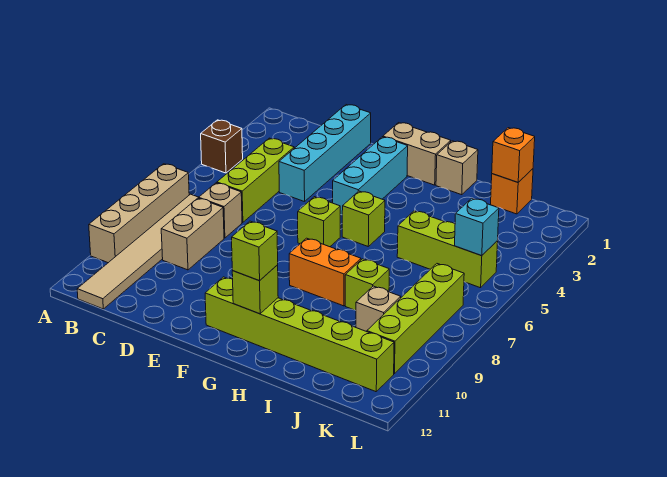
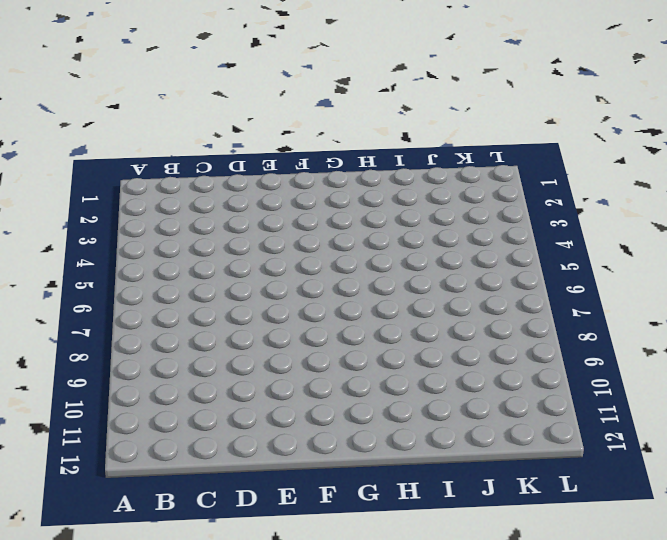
none -> brown 1x1 brick [201,120,243,173]
none -> tan 1x4 brick [89,164,189,263]
none -> tan 1x6 tile [77,194,199,309]

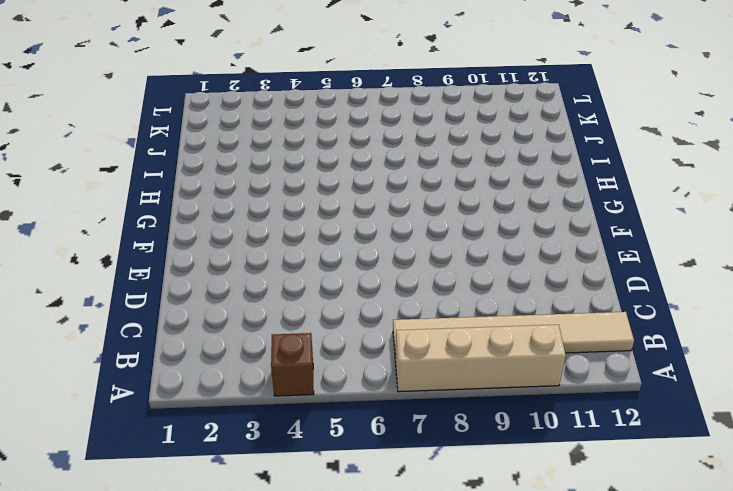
none -> lime 1x3 brick [217,138,294,222]
none -> tan 1x1 brick [199,183,242,238]
none -> tan 1x2 brick [161,198,224,270]

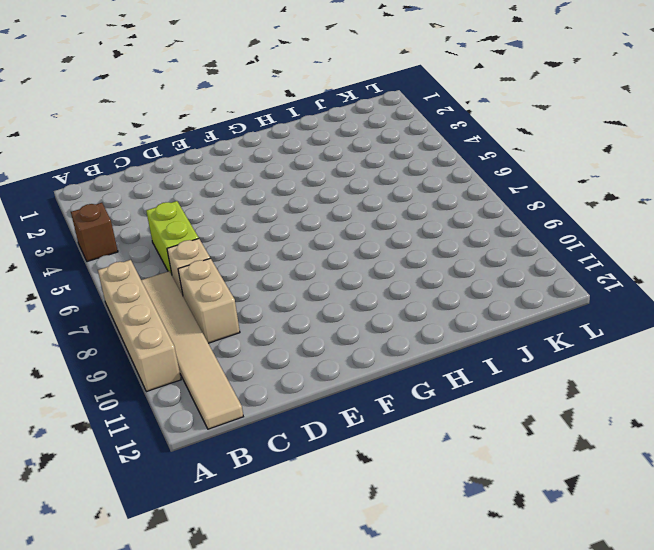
lime 1x2 brick [146,201,199,274] -> lime 1x3 brick [217,138,294,222]
none -> cyan 1x4 brick [279,105,371,202]
none -> tan 1x2 brick [383,123,451,185]
none -> cyan 1x3 brick [333,137,408,215]

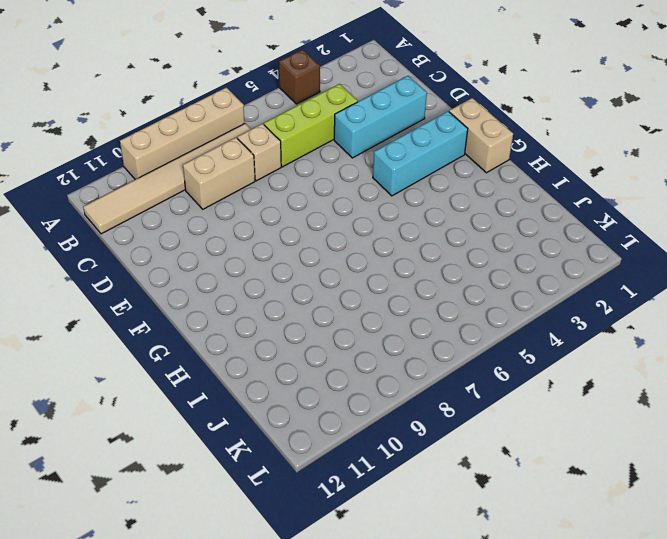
cyan 1x3 brick [334,76,427,158] -> cyan 1x4 brick [279,105,371,202]
none -> lime 1x1 brick [298,197,340,247]
none -> lime 1x6 brick [205,277,394,392]
none -> lime 1x1 brick [342,191,385,246]

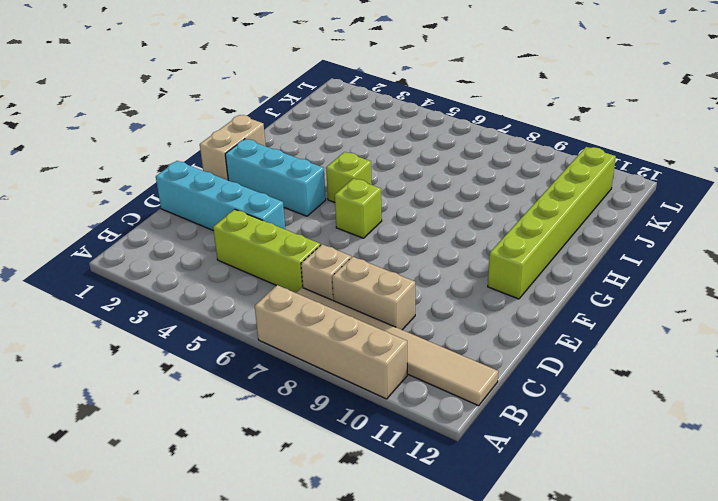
none -> brown 1x1 brick [201,120,243,173]
none -> orange 1x2 brick [289,238,361,306]
none -> tan 1x1 brick [436,141,478,195]

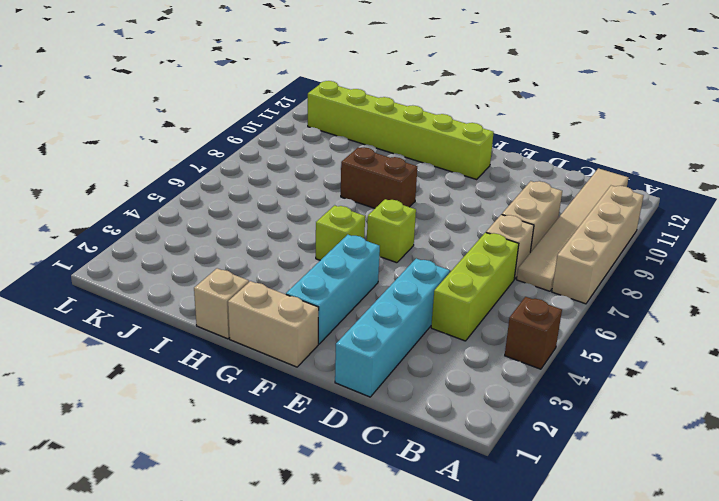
brown 1x2 brick [341,147,417,208] -> orange 1x2 brick [289,238,361,306]
none -> lime 1x3 brick [397,211,498,288]
none -> lime 1x1 brick [345,259,389,311]
none -> orange 1x1 brick [491,169,533,214]

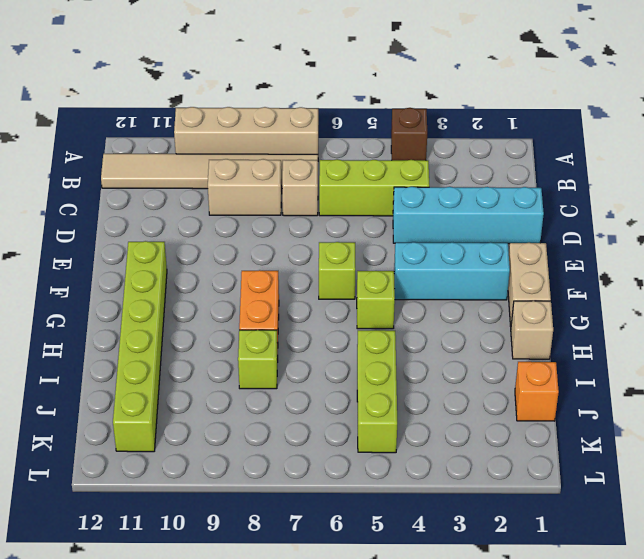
none -> tan 1x1 brick [356,286,401,332]
none -> lime 1x4 brick [367,264,464,374]
none -> lime 1x1 brick [232,265,278,314]

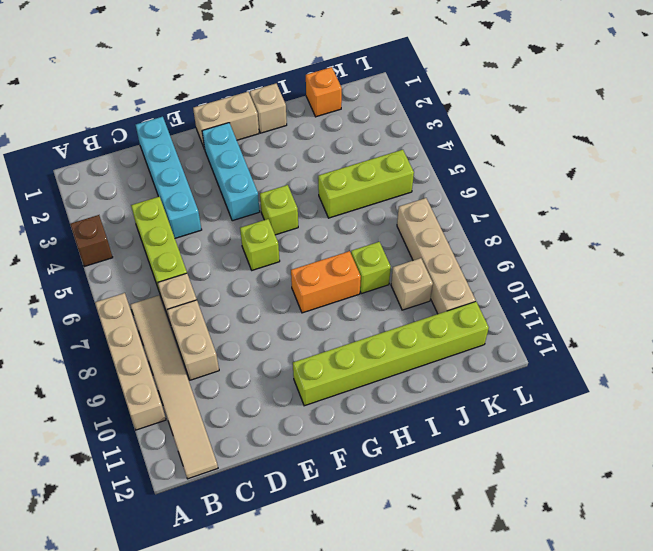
tan 1x4 brick [397,198,476,314] -> lime 1x4 brick [367,264,464,374]
none -> lime 1x1 brick [232,265,278,314]
none -> orange 1x1 brick [492,128,535,182]
none -> cyan 1x1 brick [455,198,499,256]

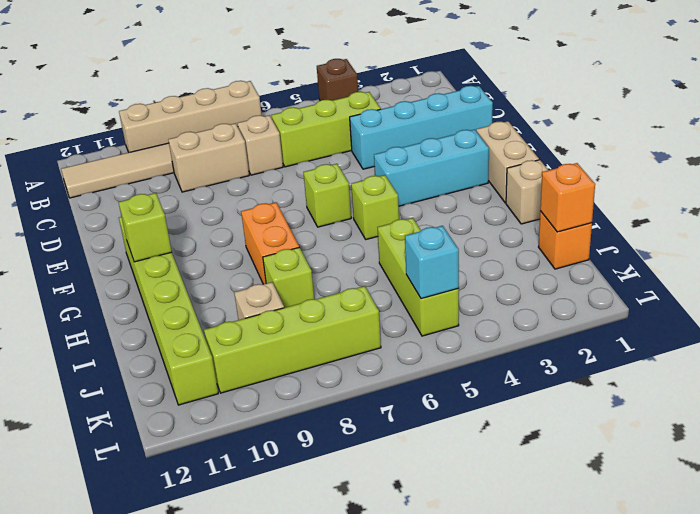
none -> lime 1x1 brick [232,221,278,281]

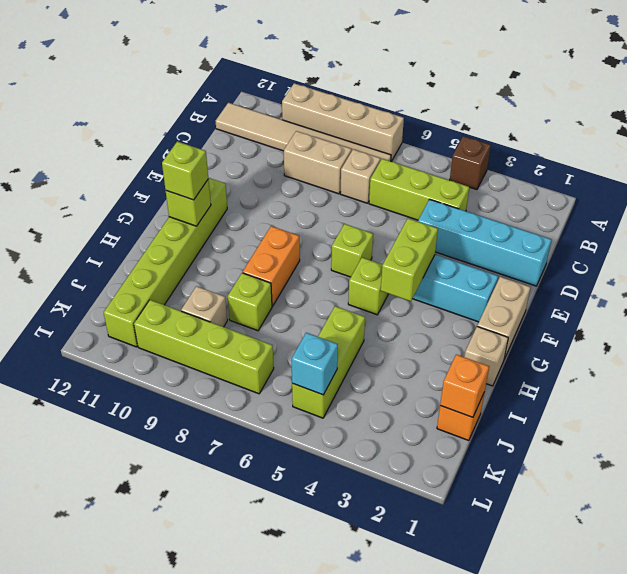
lime 1x2 brick [381,218,438,301] -> none

